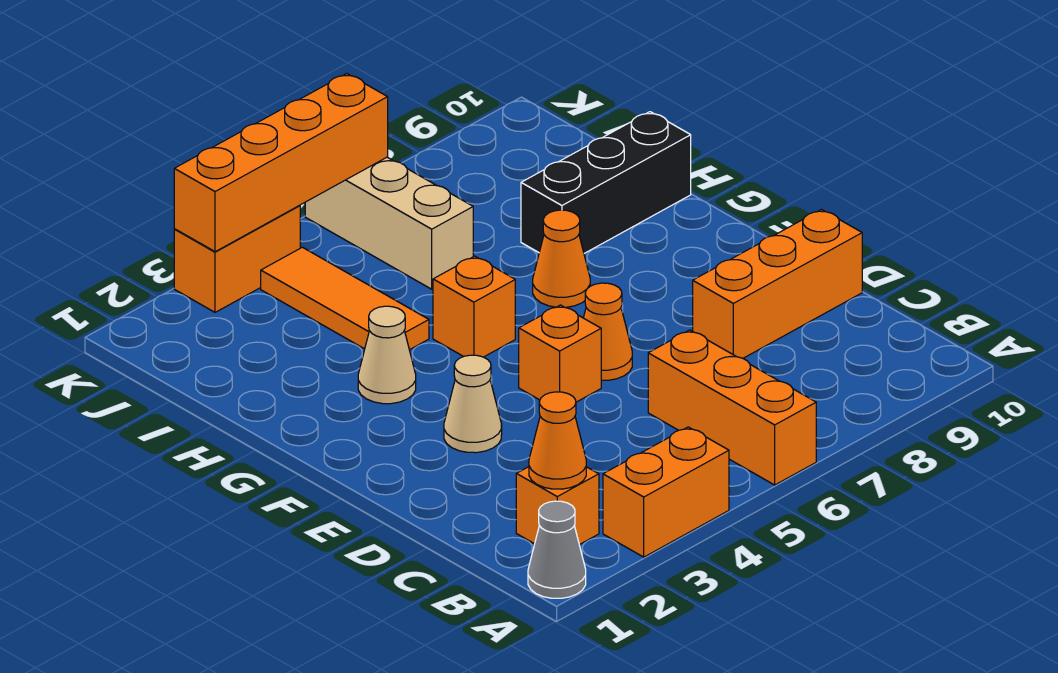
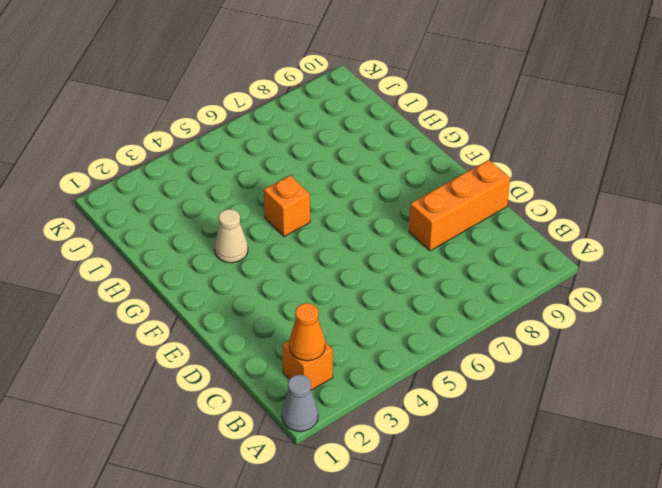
none -> orange 1x2 brick [603,427,729,557]
none -> orange 1x3 brick [648,330,816,485]
none -> tan 1x1 cone [444,355,502,453]

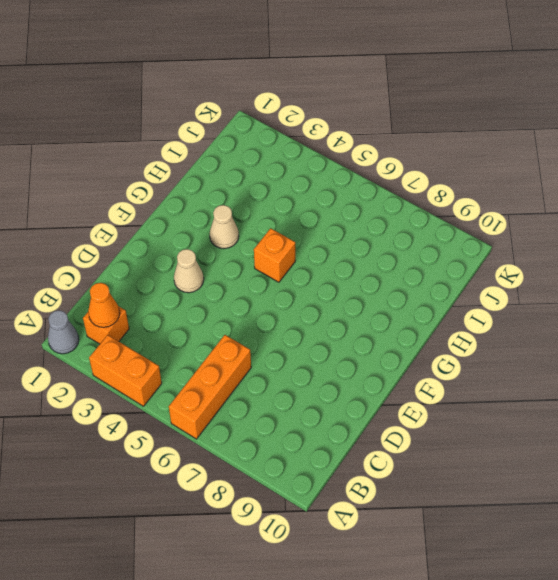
none -> orange 1x3 brick [693,209,862,358]
none -> orange 1x1 brick [519,305,601,402]
none -> orange 1x1 cone [584,283,632,380]

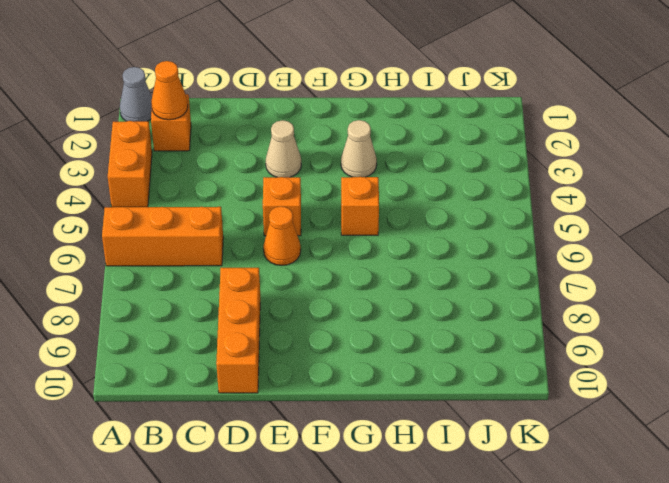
none -> orange 1x1 cone [533,210,590,307]
none -> orange 1x3 tile [261,247,429,350]
none -> black 1x3 brick [521,112,691,253]

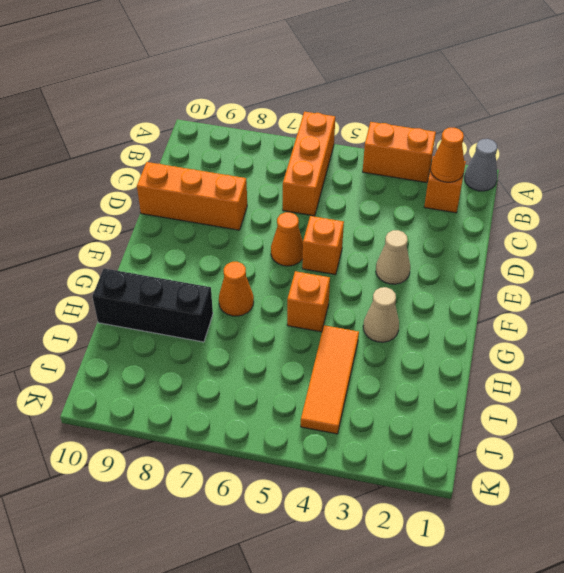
none -> tan 1x3 brick [305,157,473,289]
none -> orange 1x2 brick [174,205,300,312]
none -> orange 1x4 brick [174,74,388,252]

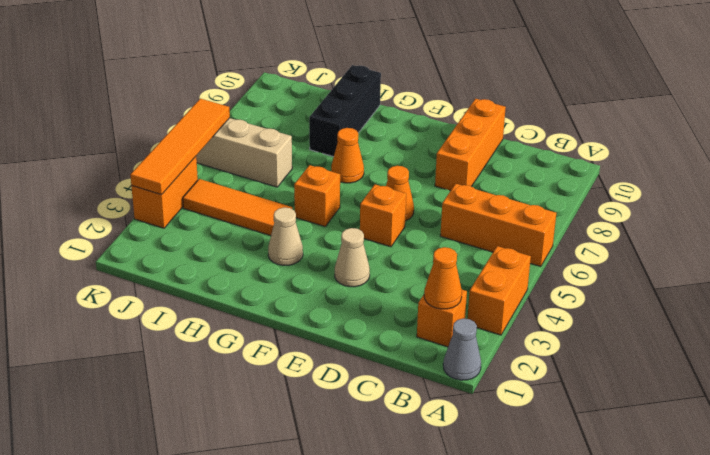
orange 1x4 tile [130,99,230,195] -> orange 1x4 brick [174,74,388,252]

